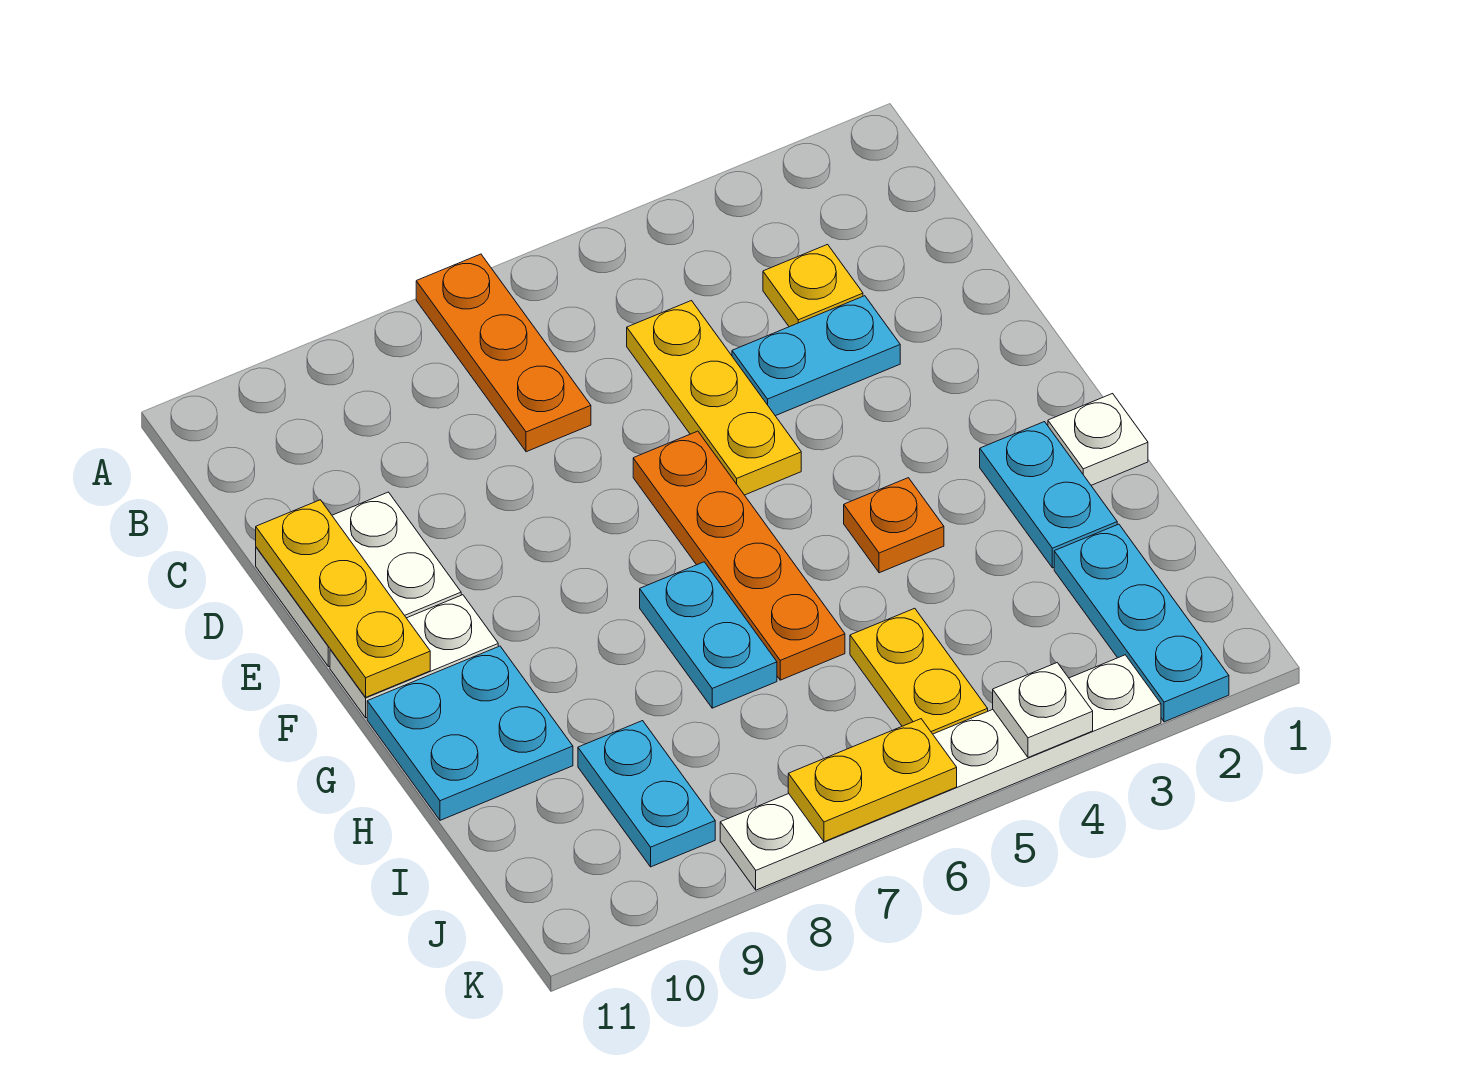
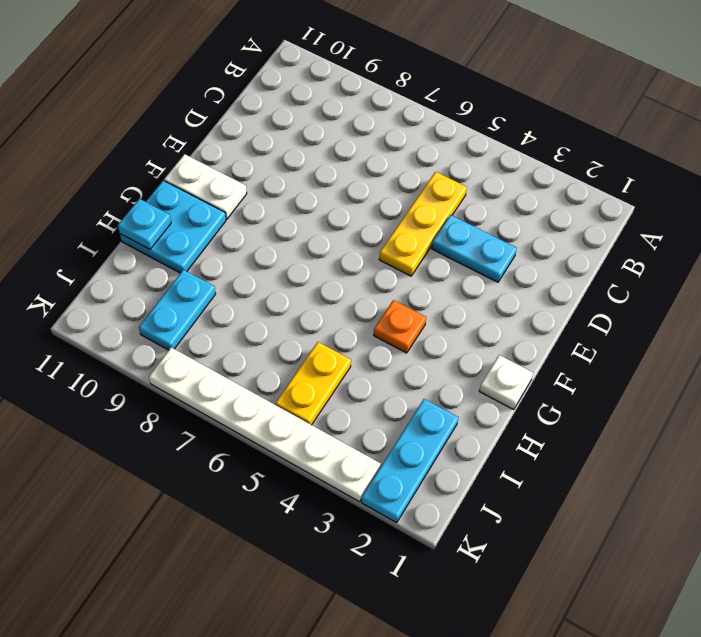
cyan 1x1 plate [118,199,171,249] -> none
none -> orange 1x3 plate [416,254,591,452]
none -> yellow 1x1 plate [763,245,863,327]
none -> white 2x2 plate [256,492,461,667]

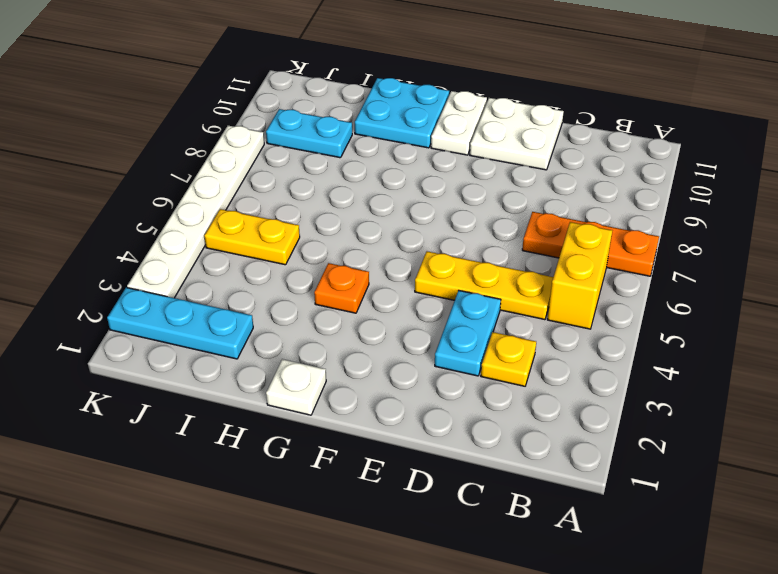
yellow 1x2 brick [547,222,612,329] -> none
none -> orange 1x4 plate [633,431,845,680]
none -> cyan 1x2 plate [980,422,1117,568]
none -> cyan 1x2 plate [640,562,777,708]

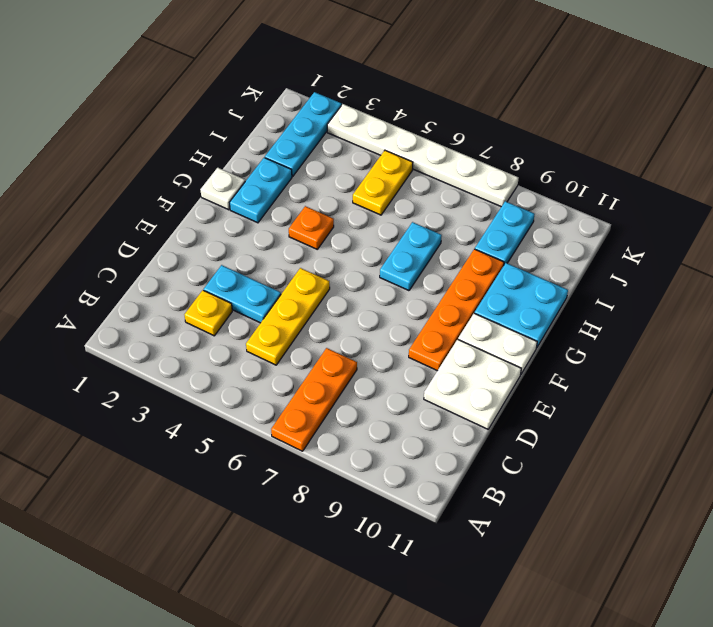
orange 1x4 plate [409,249,504,371] -> orange 1x4 plate moved to [633,431,845,680]
none -> yellow 1x3 plate [256,500,430,697]
none -> white 1x1 plate [993,663,1093,758]
none -> yellow 1x2 plate [788,719,957,842]

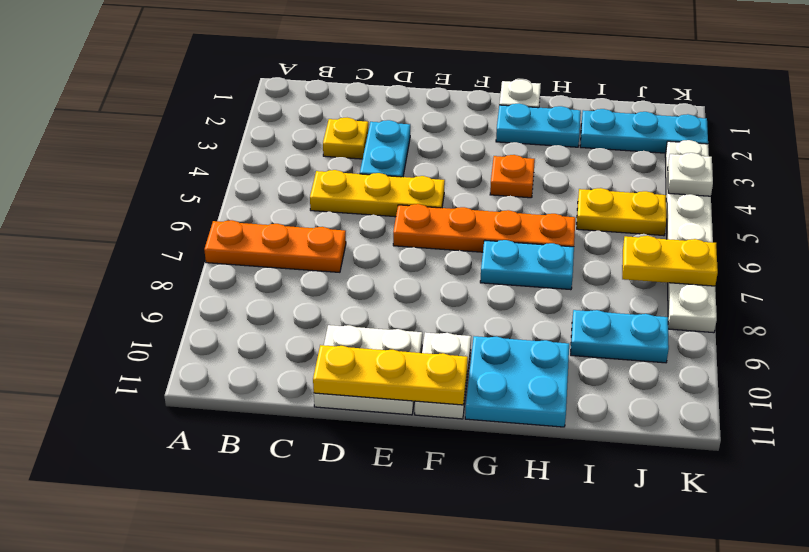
yellow 1x2 plate [622,236,718,286] -> yellow 1x2 plate turned to [788,719,957,842]

